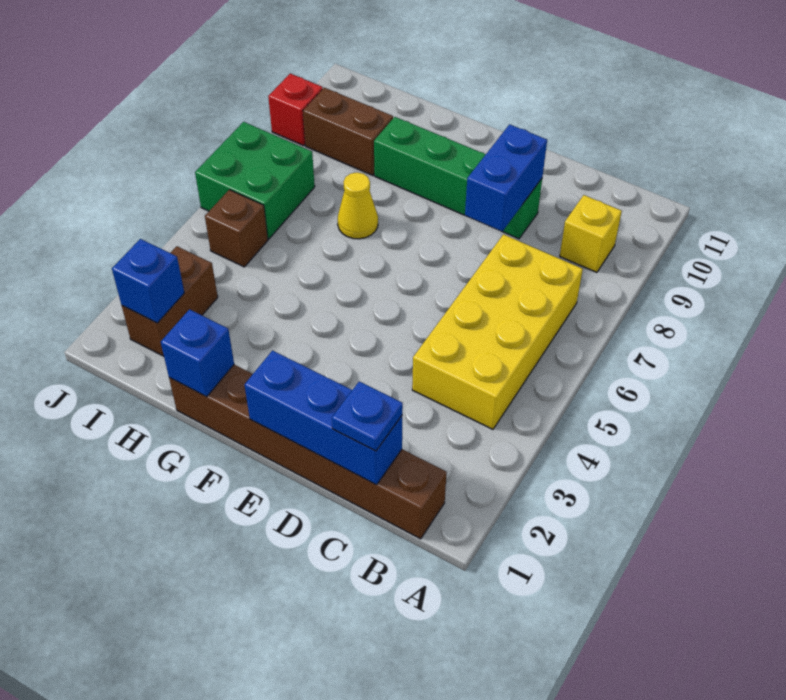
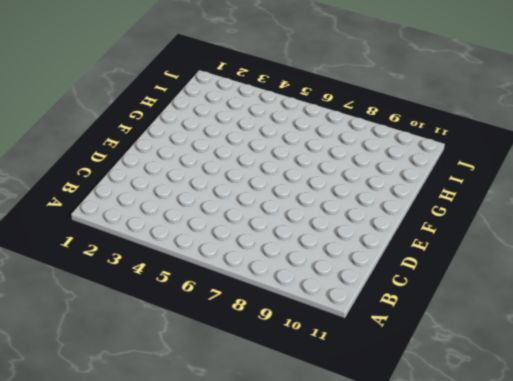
none -> brown 1x6 brick [169,365,447,539]
none -> yellow 2x4 brick [412,234,583,429]
none -> yellow 1x1 brick [560,195,622,272]

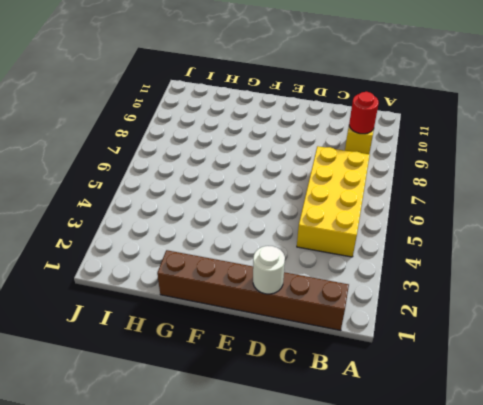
red 1x1 round brick [349,92,379,134] -> none
white 1x1 round brick [253,246,285,294] -> blue 1x3 brick [245,351,402,485]
none -> green 1x4 brick [374,117,542,239]
none -> yellow 1x1 cone [338,172,378,239]
none -> brown 1x2 brick [303,88,393,175]

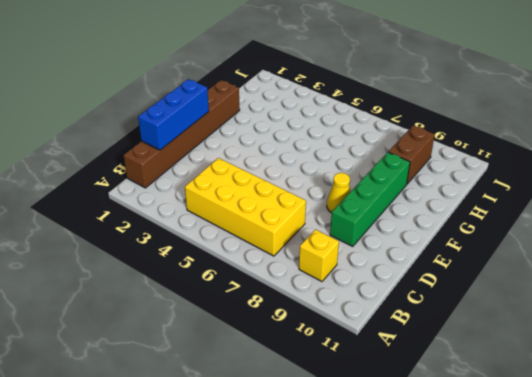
yellow 1x1 cone [327,173,351,213] -> yellow 1x1 cone moved to [338,172,378,239]
none -> brown 1x2 brick [122,246,218,356]
none -> brown 1x1 brick [205,190,268,267]
none -> green 2x2 brick [195,122,315,239]

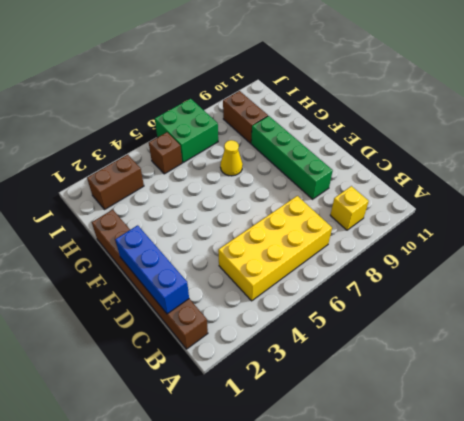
none -> red 1x1 brick [268,74,323,146]
none -> blue 1x2 brick [465,124,547,232]
none -> blue 1x1 brick [161,309,234,397]

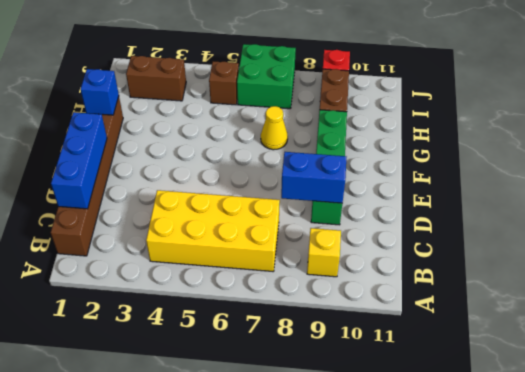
none -> blue 1x1 brick [112,239,184,323]
none -> blue 1x1 plate [332,382,403,451]

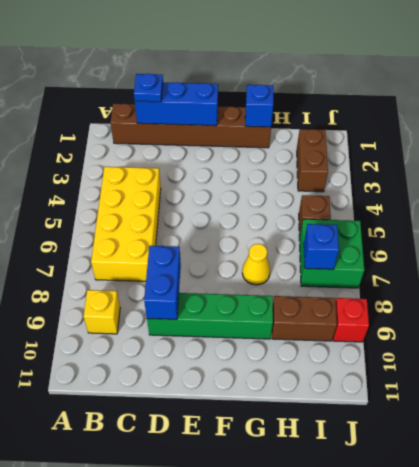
blue 1x1 brick [304,224,339,269] -> blue 1x1 brick moved to [112,239,184,323]

